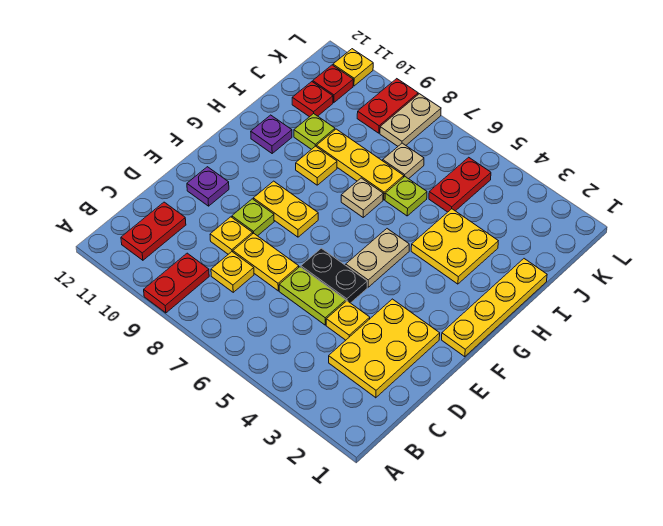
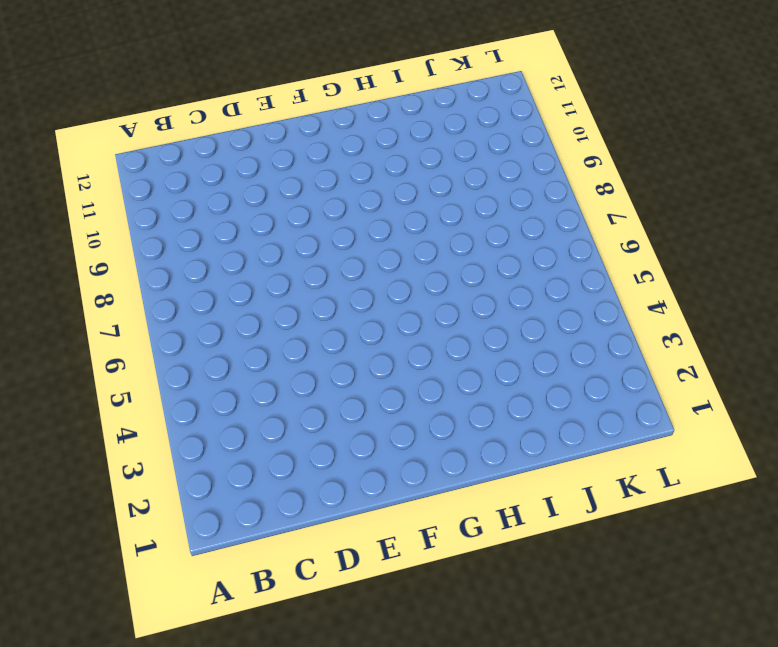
none -> red 1x2 plate [144,253,209,313]
none -> red 1x2 plate [121,202,186,260]
none -> yellow 2x3 plate [329,299,440,398]

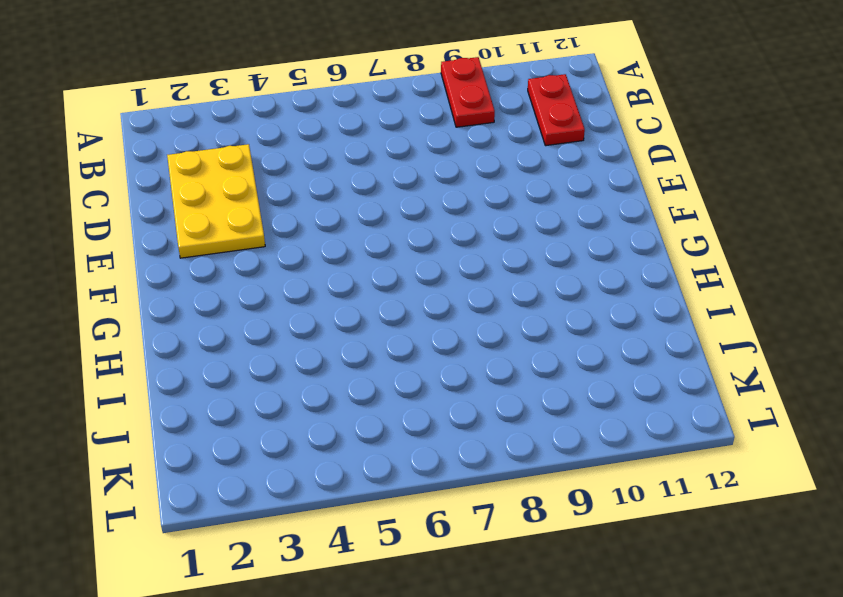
none -> yellow 1x1 plate [211,252,254,292]
none -> yellow 1x1 plate [326,301,370,340]
none -> lime 1x2 plate [279,267,346,325]

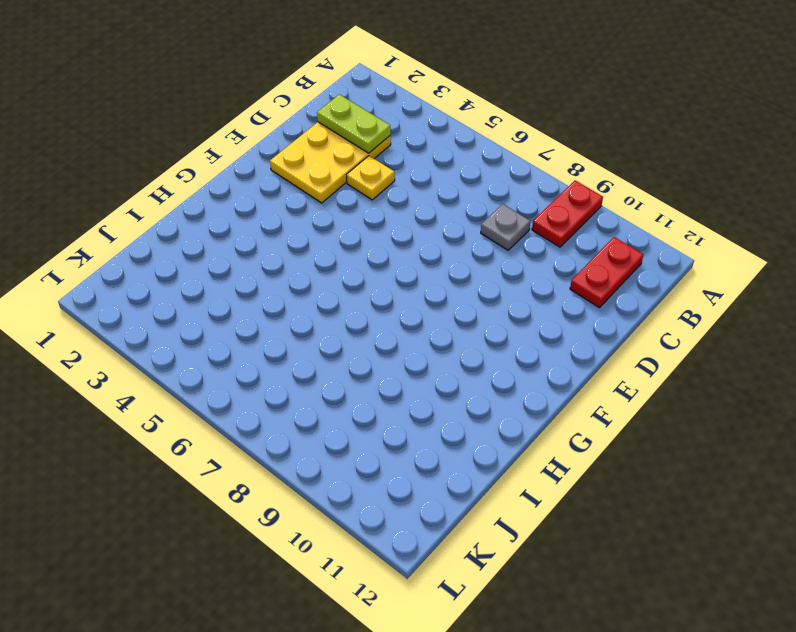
lime 1x2 plate [317,94,391,153] -> lime 1x2 plate moved to [279,267,346,325]
grey 1x1 plate [481,204,530,250] -> yellow 1x1 plate [211,252,254,292]
none -> yellow 1x2 plate [233,233,299,291]
none -> yellow 1x1 plate [210,217,253,254]
none -> black 1x2 plate [301,248,367,303]

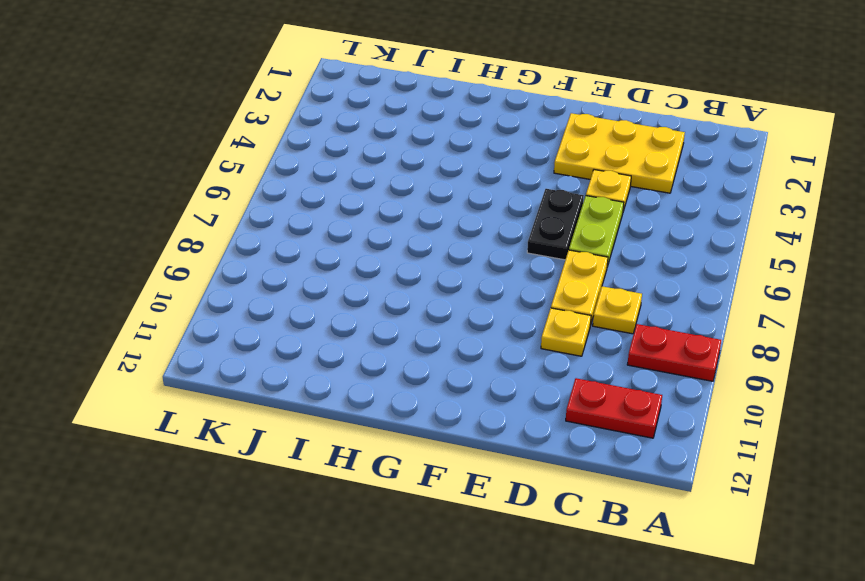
none -> lime 1x1 plate [232,199,274,236]
none -> purple 1x1 plate [187,167,229,206]
none -> yellow 1x4 plate [442,259,547,357]

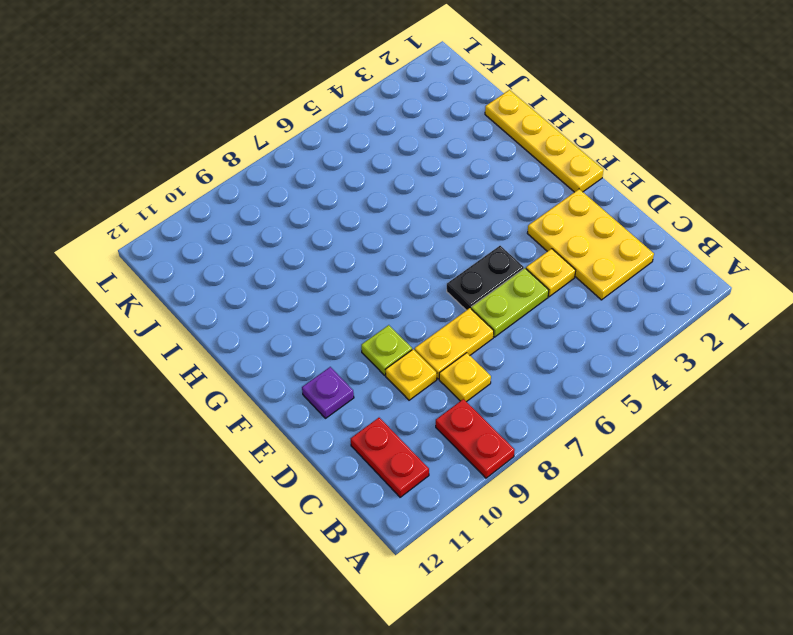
none -> tan 1x2 plate [346,229,409,287]
none -> yellow 1x2 plate [253,181,318,237]
none -> yellow 2x2 plate [411,209,498,284]

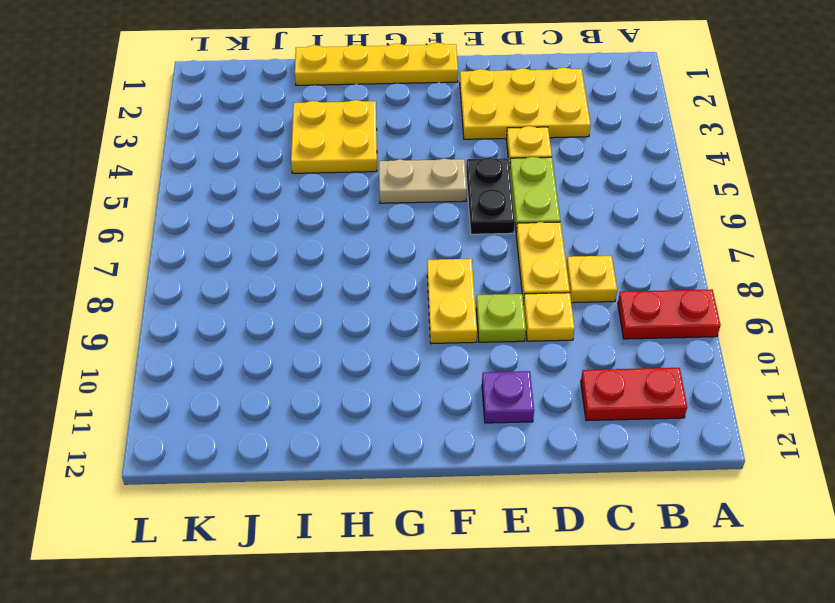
none -> tan 1x1 plate [341,178,383,217]
none -> yellow 1x1 plate [296,146,337,185]
none -> purple 1x1 plate [251,115,292,153]

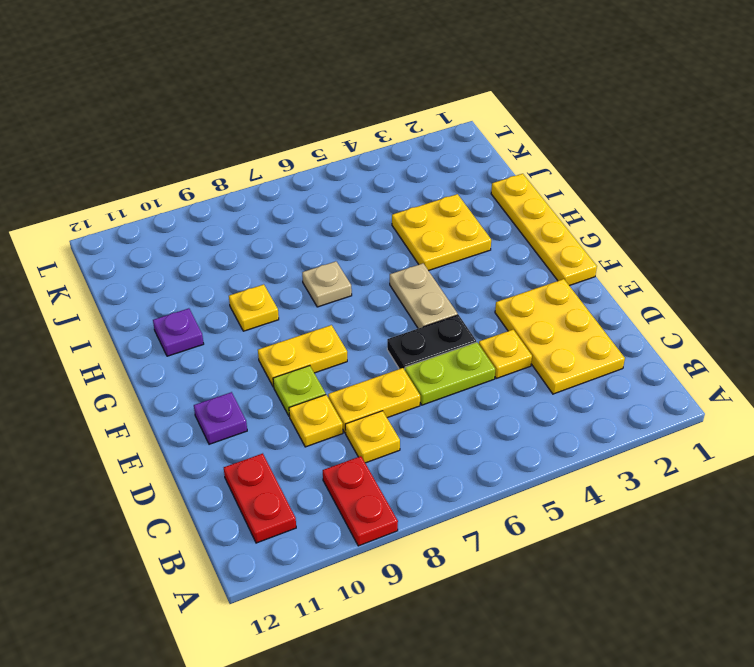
none -> lime 1x1 plate [385,177,427,216]
none -> yellow 1x3 plate [316,129,404,200]
none -> lime 1x1 plate [294,114,335,149]

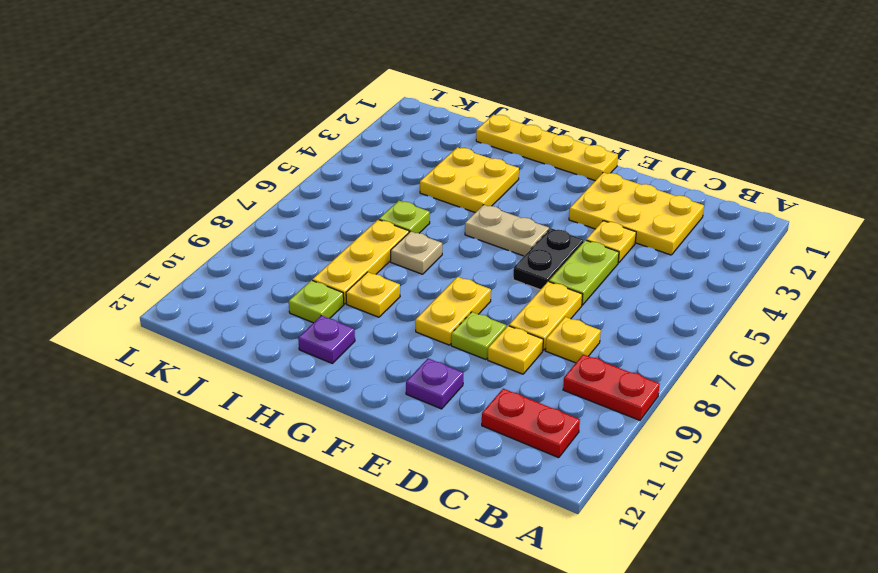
none -> red 1x2 plate [429,157,491,212]
none -> tan 1x1 plate [383,143,424,179]
none -> red 1x1 plate [292,82,333,117]

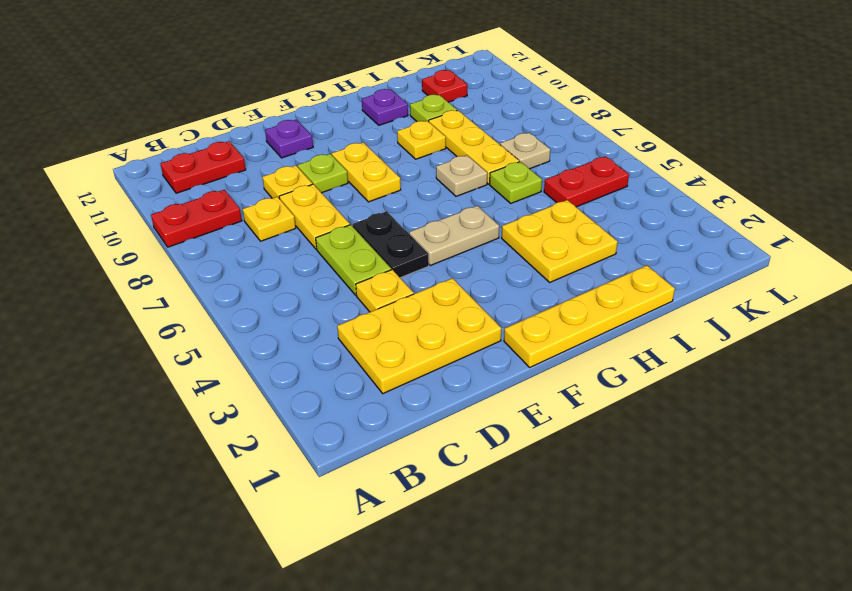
none -> tan 1x2 plate [380,94,441,146]
none -> red 1x2 plate [357,79,418,133]
none -> red 1x1 plate [313,65,353,103]

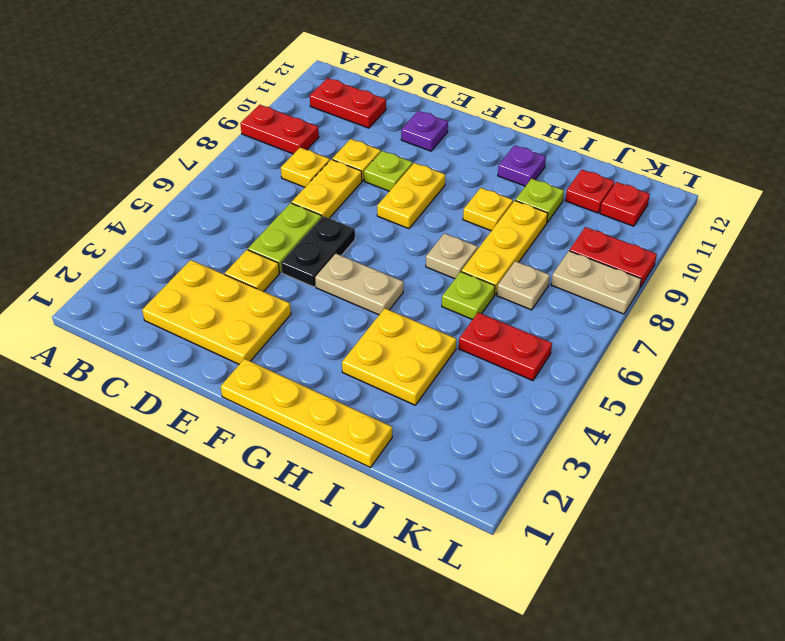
none -> yellow 1x1 plate [333,49,373,86]

